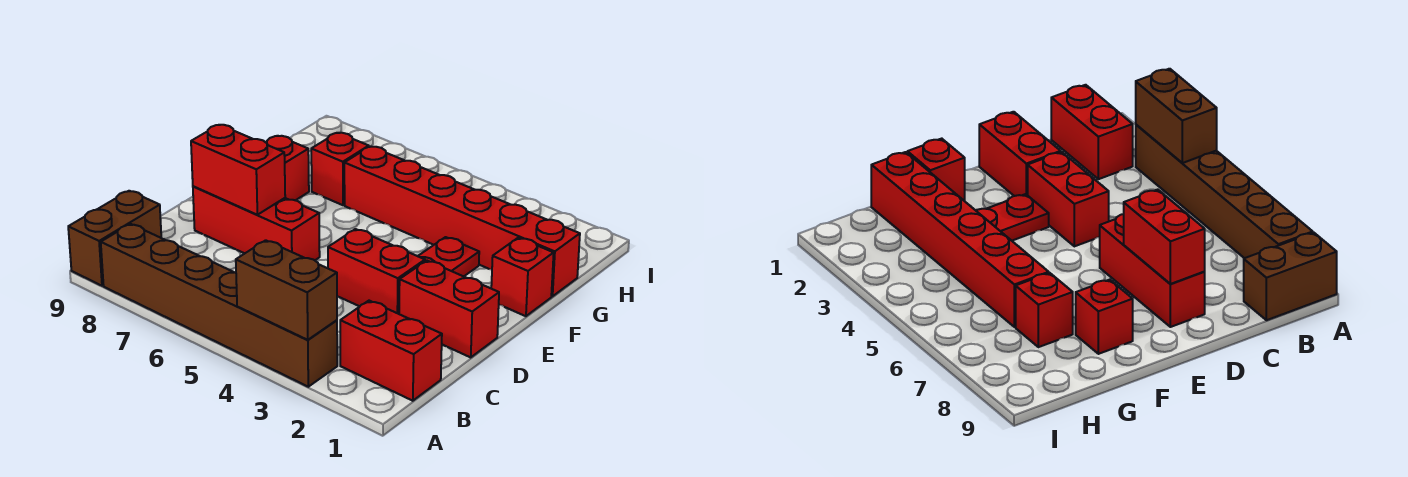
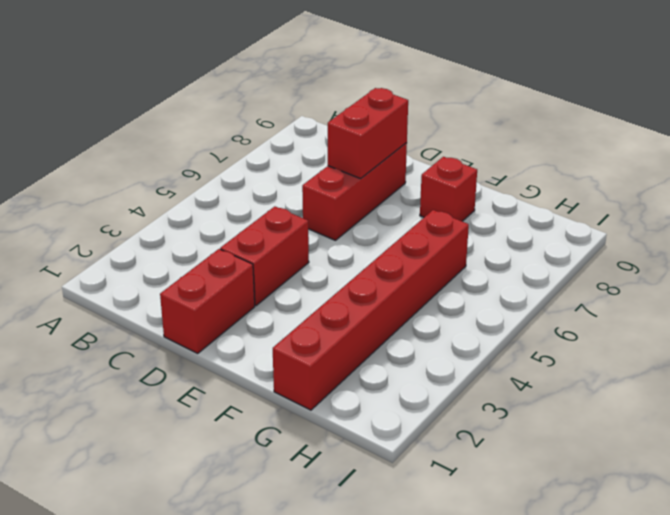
none -> brown 1x6 brick [101,224,337,387]
none -> brown 1x2 brick [68,191,161,286]
none -> red 1x2 brick [340,301,442,401]

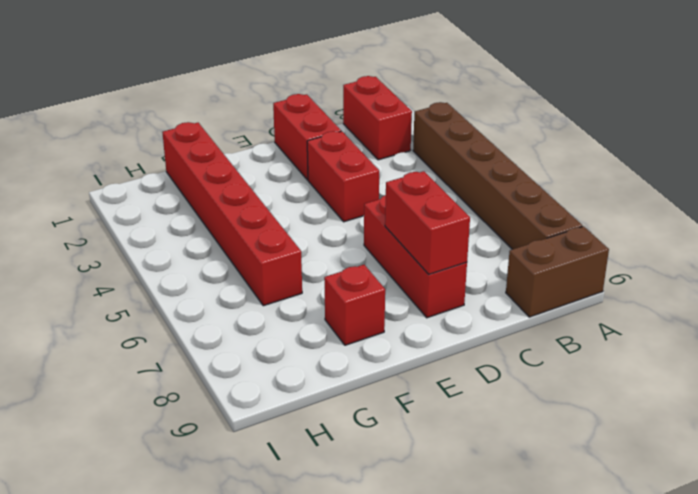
none -> red 1x2 plate [418,237,479,276]
none -> red 1x1 brick [491,238,554,316]
none -> red 1x1 brick [311,133,369,205]

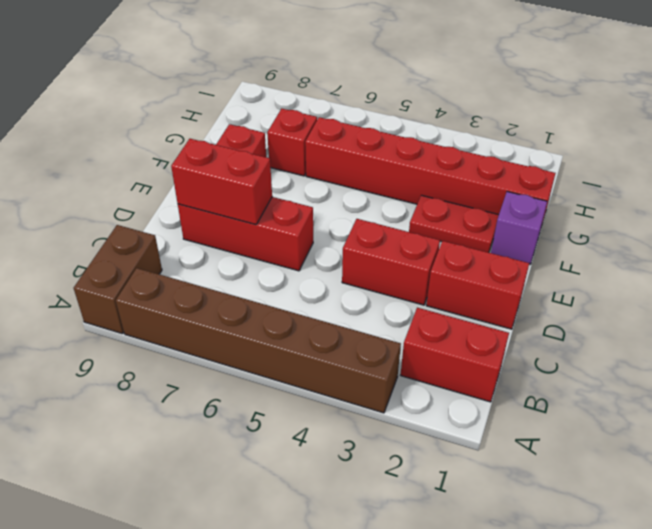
purple 1x1 brick [491,192,547,264] -> red 1x1 brick [491,238,554,316]
red 1x2 plate [409,195,499,253] -> red 1x2 plate turned to [418,237,479,276]
none -> brown 1x2 brick [236,240,337,340]

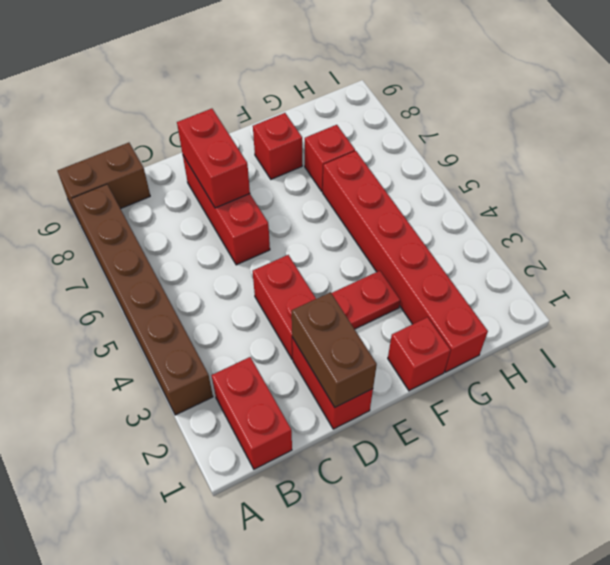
brown 1x2 brick [292,292,377,407] -> brown 1x2 brick moved to [236,240,337,340]

